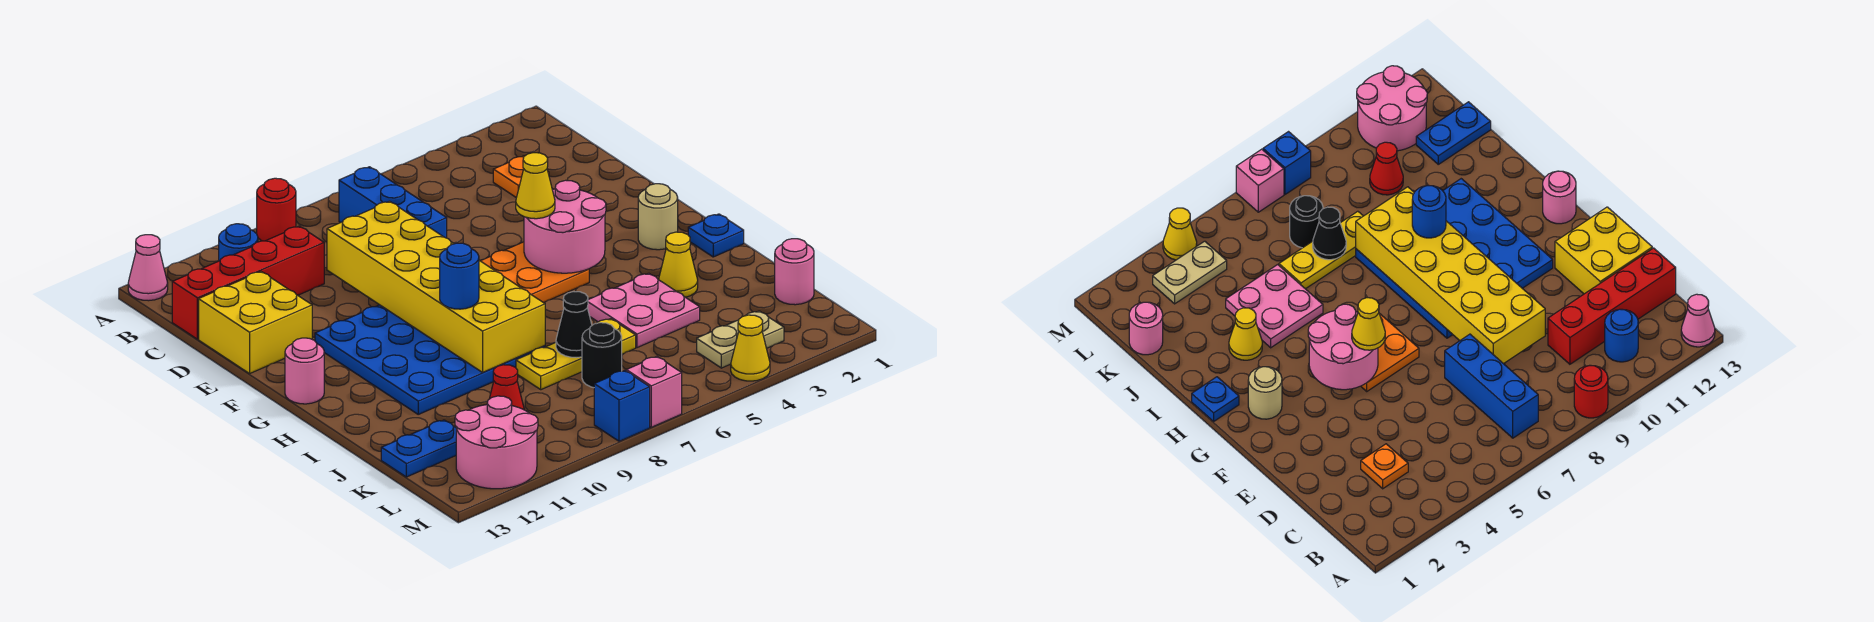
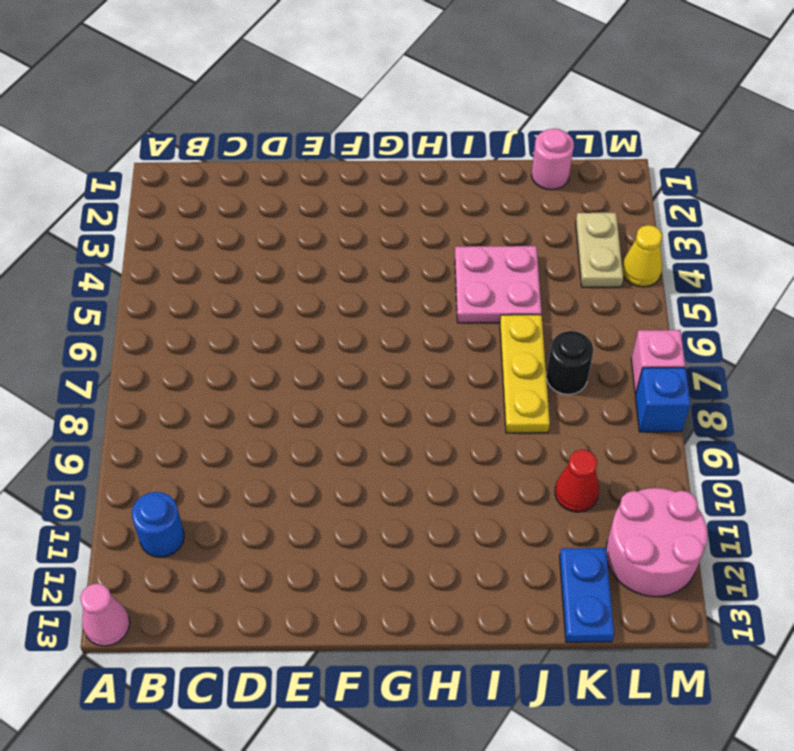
none -> red 1x1 round brick [257,178,296,241]
none -> blue 1x3 brick [339,167,447,238]
none -> orange 1x1 plate [493,156,549,198]

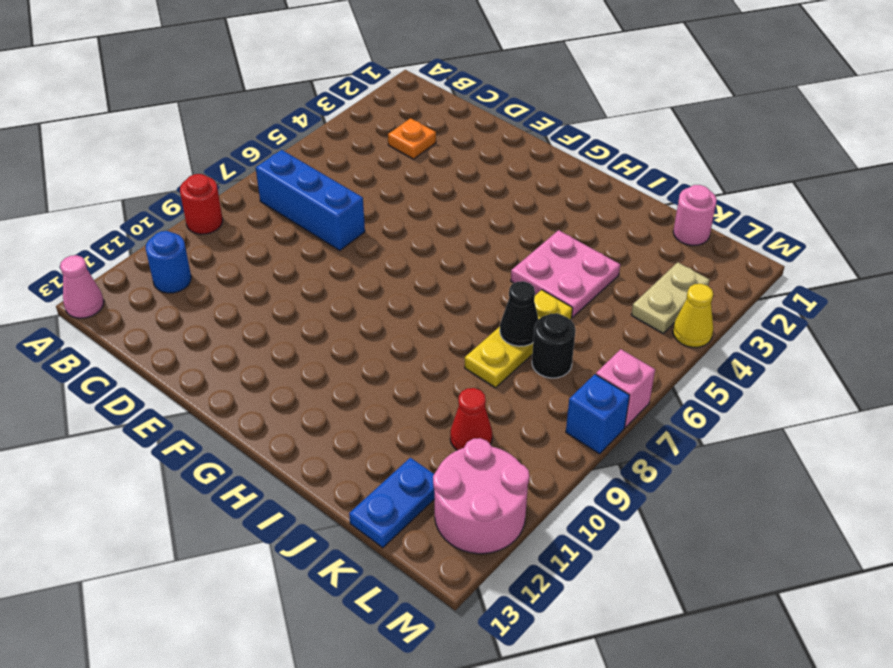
none -> red 1x4 brick [172,226,324,339]
none -> yellow 2x2 brick [199,271,312,374]
none -> orange 2x2 plate [481,242,589,303]

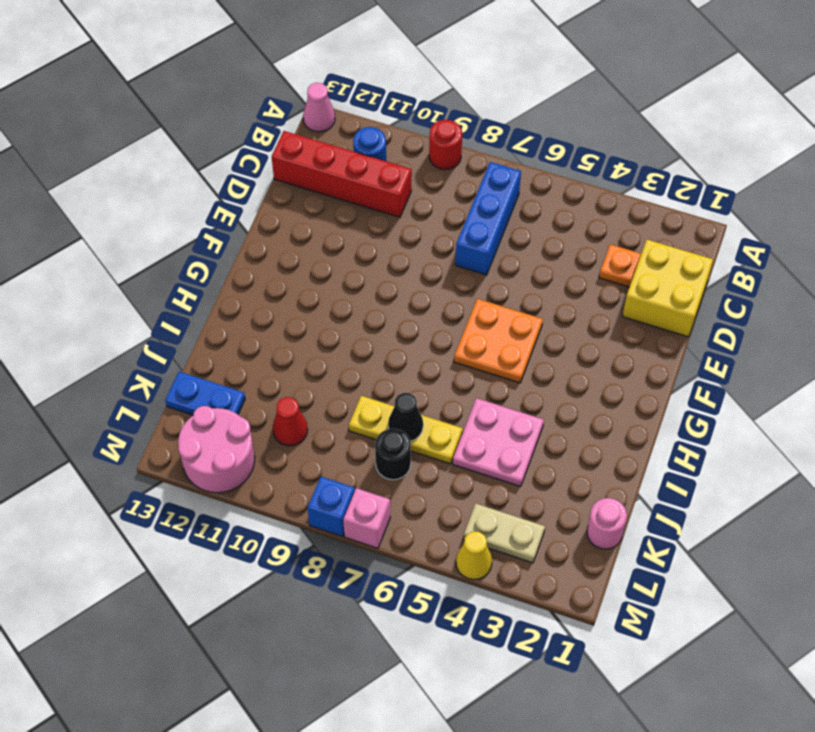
yellow 2x2 brick [623,240,713,337] -> yellow 2x2 brick moved to [199,271,312,374]
none -> blue 4x4 plate [315,305,545,414]
none -> tan 1x1 round brick [638,184,678,250]
none -> pink 1x1 round brick [285,338,324,404]

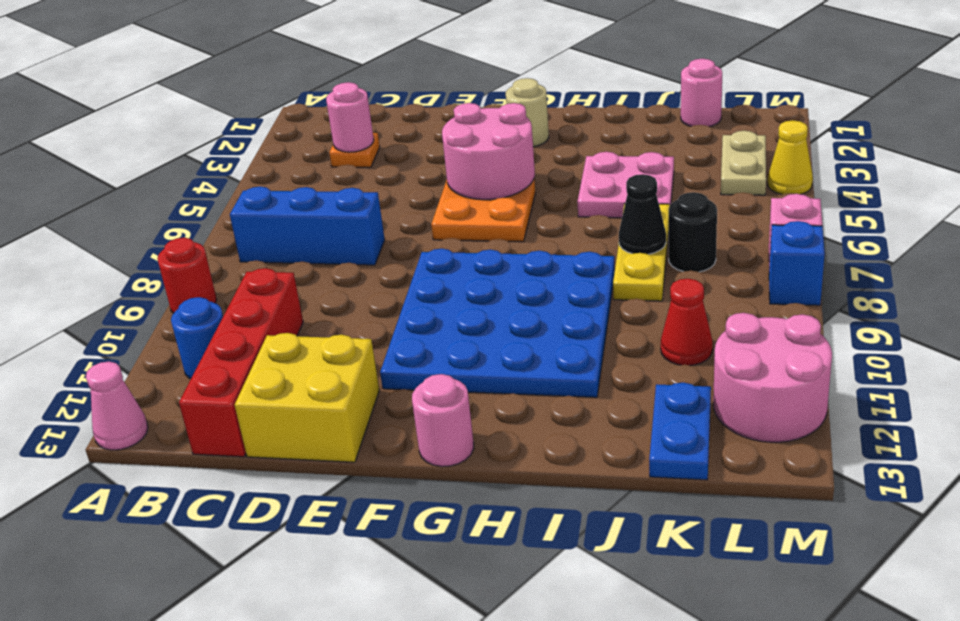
pink 1x1 round brick [326,82,374,152] -> none
none -> blue 1x1 plate [688,214,744,257]
none -> yellow 1x1 cone [659,232,698,297]
none -> yellow 2x6 brick [327,201,545,372]

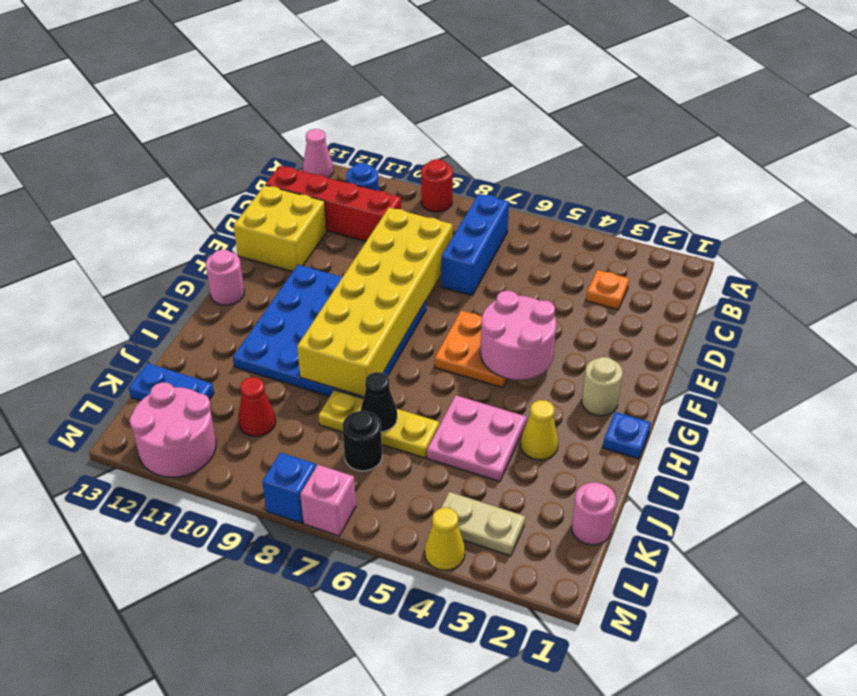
none -> yellow 1x1 cone [516,153,555,219]
none -> blue 1x1 round brick [440,243,479,309]

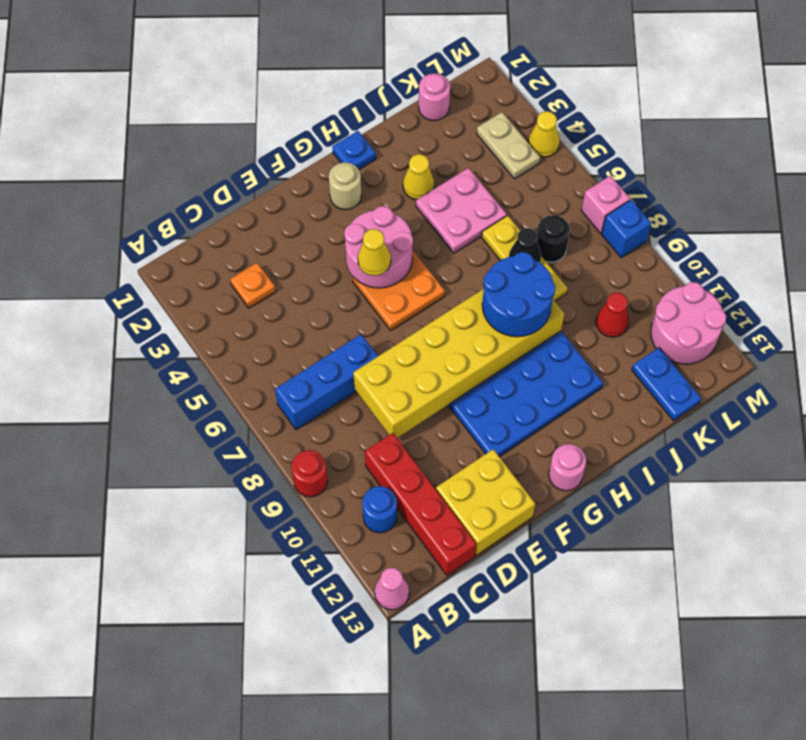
blue 2x2 round brick [482,252,555,337] -> blue 1x1 round brick [440,243,479,309]

